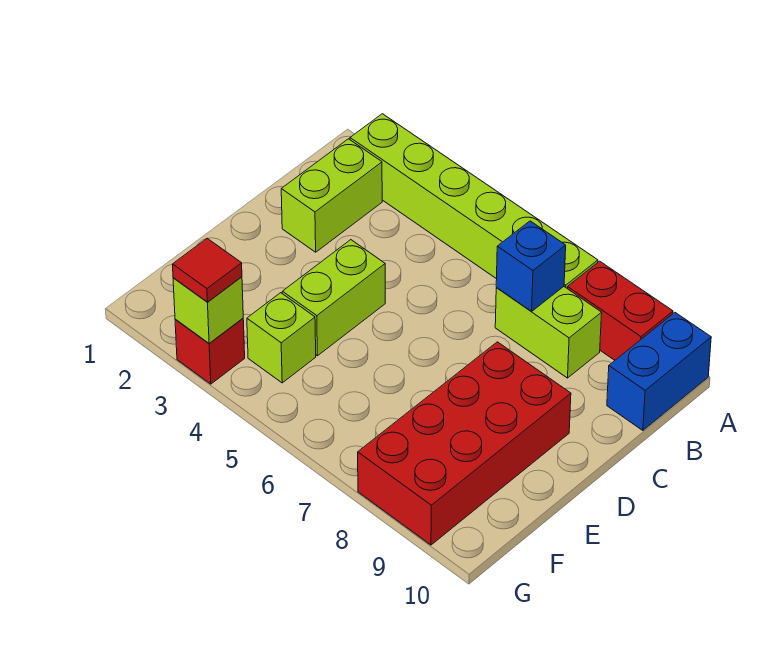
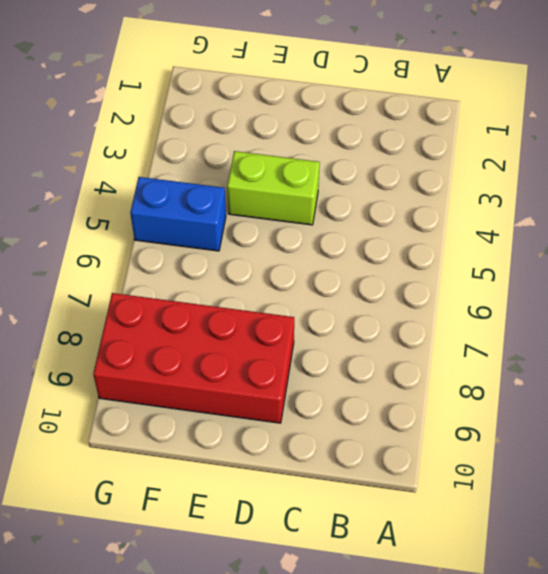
blue 1x2 brick [130,177,226,251] -> blue 1x2 brick moved to [607,313,711,430]
none -> lime 1x6 brick [350,114,598,288]
none -> red 1x2 brick [567,261,673,360]
none -> lime 1x2 brick [281,139,382,252]

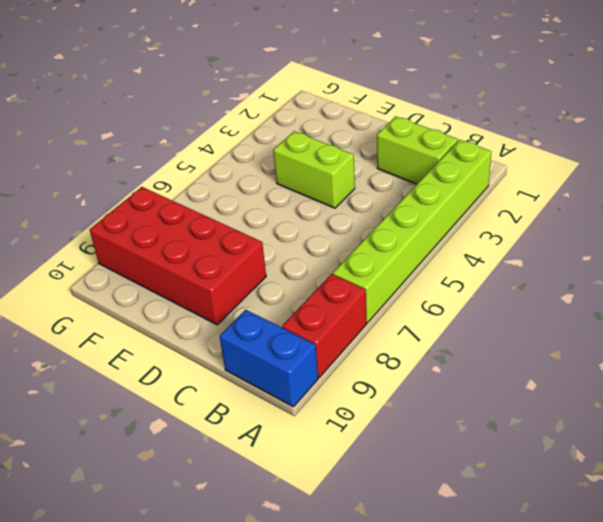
none -> lime 1x2 brick [495,287,602,378]
none -> lime 1x1 brick [247,293,316,383]
none -> red 1x1 brick [175,318,245,384]

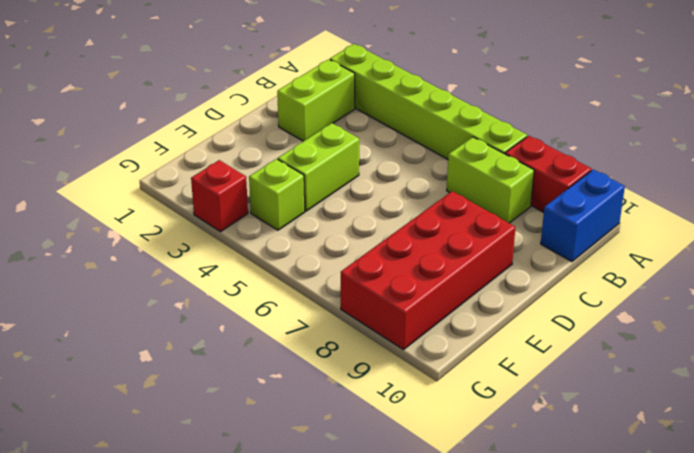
none -> blue 1x1 brick [496,221,566,312]
none -> lime 1x1 brick [173,277,243,343]
none -> red 1x1 tile [172,238,242,302]

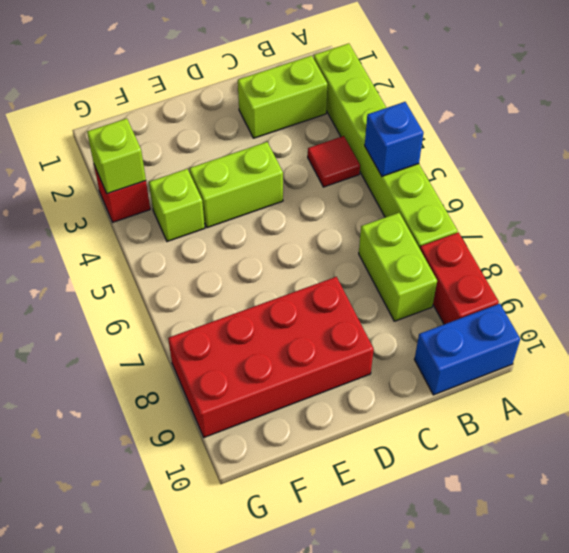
blue 1x1 brick [365,102,423,176] -> blue 1x1 brick moved to [496,221,566,312]
red 1x1 tile [308,136,360,187] -> red 1x1 tile moved to [172,238,242,302]

